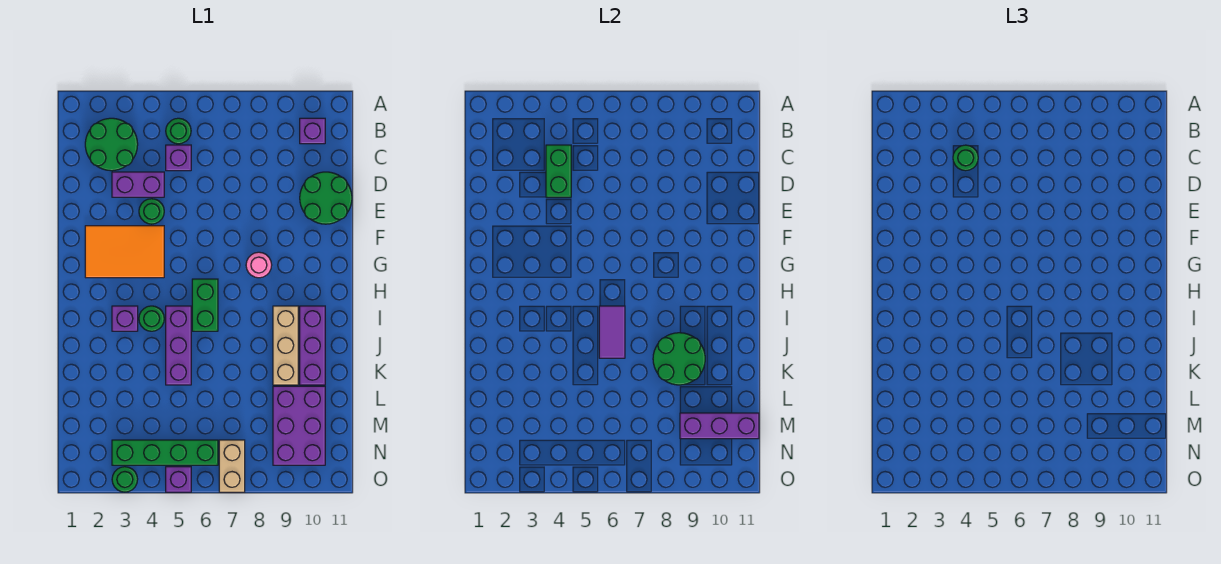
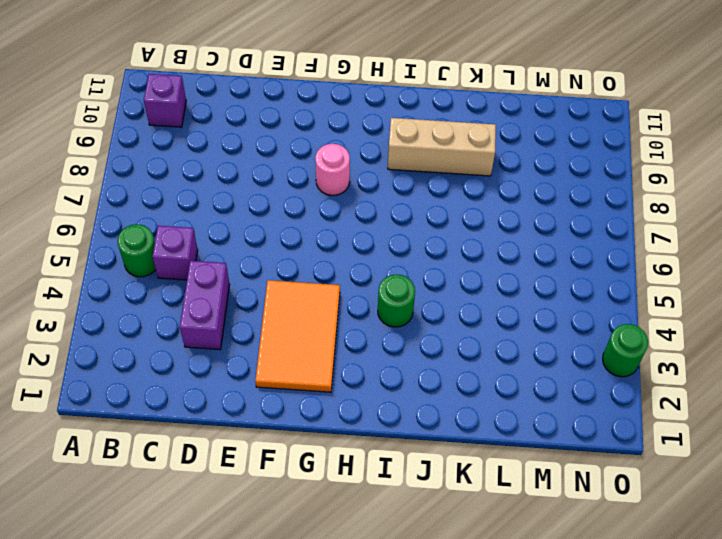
none -> green 2x2 round brick [85,118,138,171]
none -> green 2x2 round brick [300,172,352,224]
none -> green 1x1 round brick [139,199,164,224]

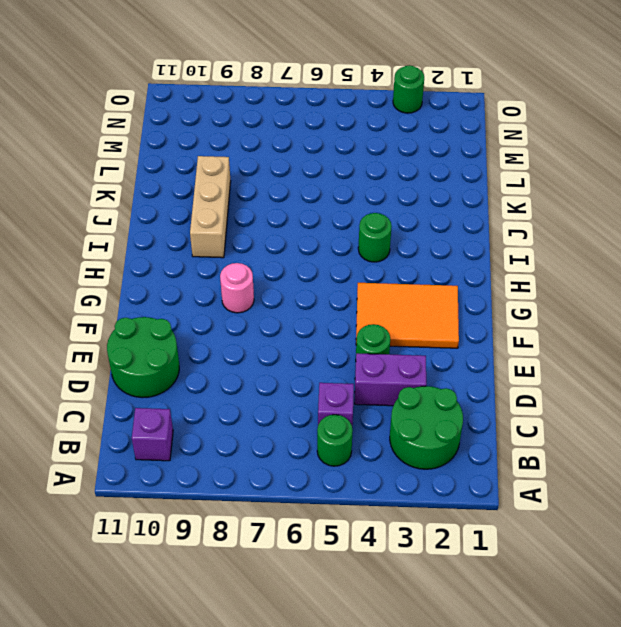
none -> green 1x2 brick [192,279,218,331]
none -> purple 1x1 brick [112,306,138,331]
none -> purple 1x3 brick [166,306,191,385]

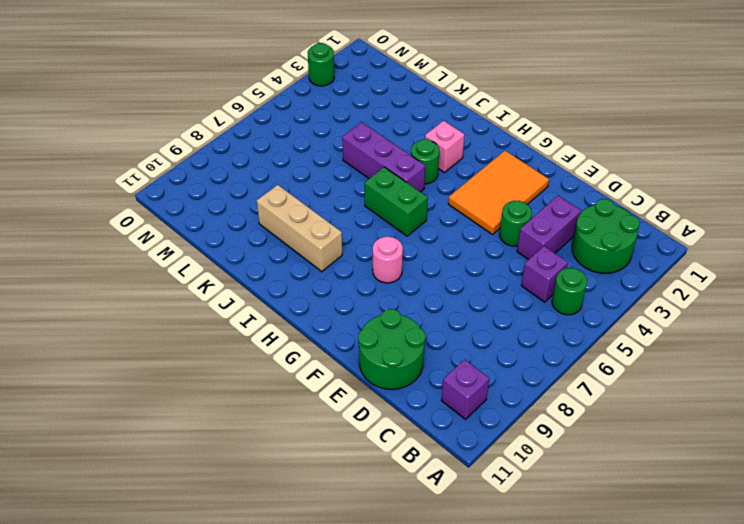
pink 1x1 brick [425,121,464,173] -> purple 1x1 brick [112,306,138,331]
none -> purple 1x3 brick [300,306,325,385]
none -> purple 2x3 brick [273,386,325,465]
none -> green 1x4 brick [112,440,218,465]

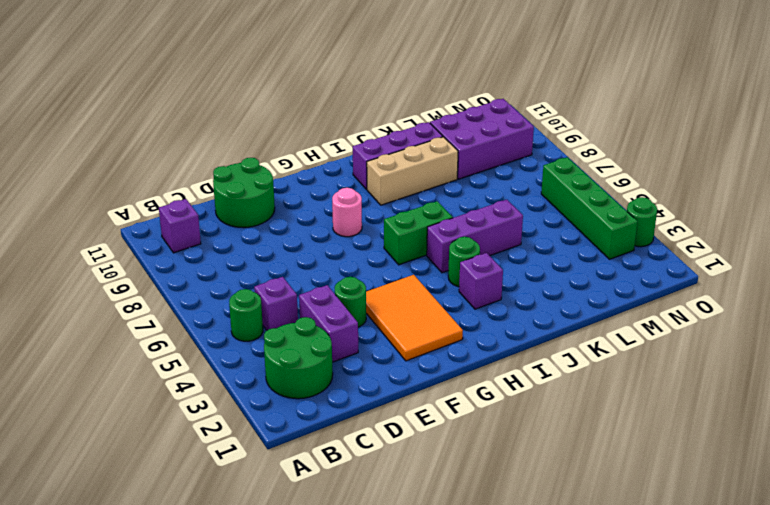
none -> tan 1x2 brick [219,440,245,492]
none -> purple 1x1 brick [166,467,191,492]
none -> green 1x2 brick [546,145,571,197]

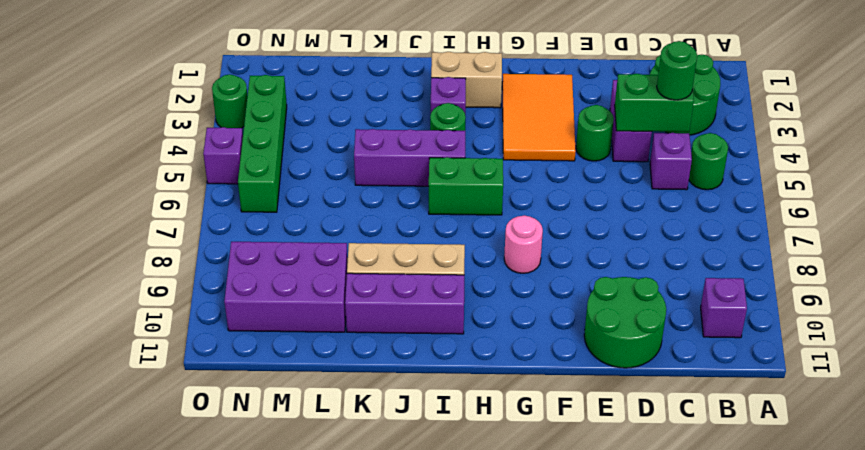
tan 1x2 brick [431,52,502,108] -> tan 1x2 brick moved to [219,440,245,492]
none -> purple 1x2 tile [599,306,625,358]
none -> green 2x2 round brick [653,333,705,385]
none -> purple 1x3 brick [680,413,759,439]

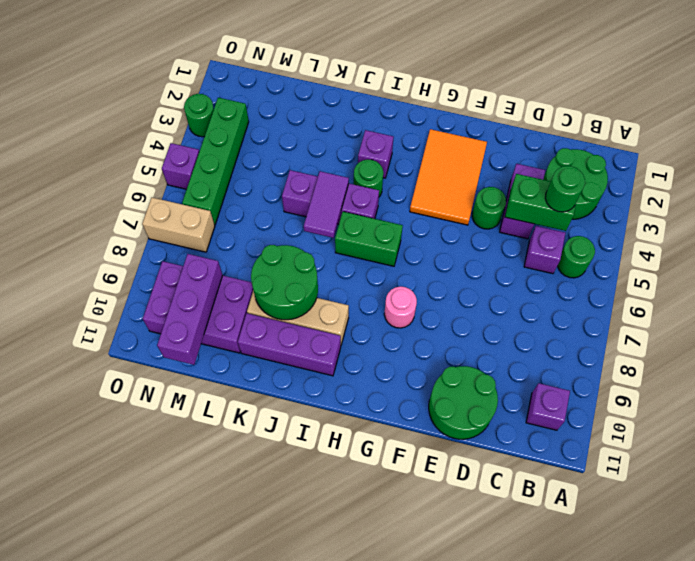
purple 1x2 tile [304,171,349,238] -> purple 1x2 tile turned to [599,306,625,358]

